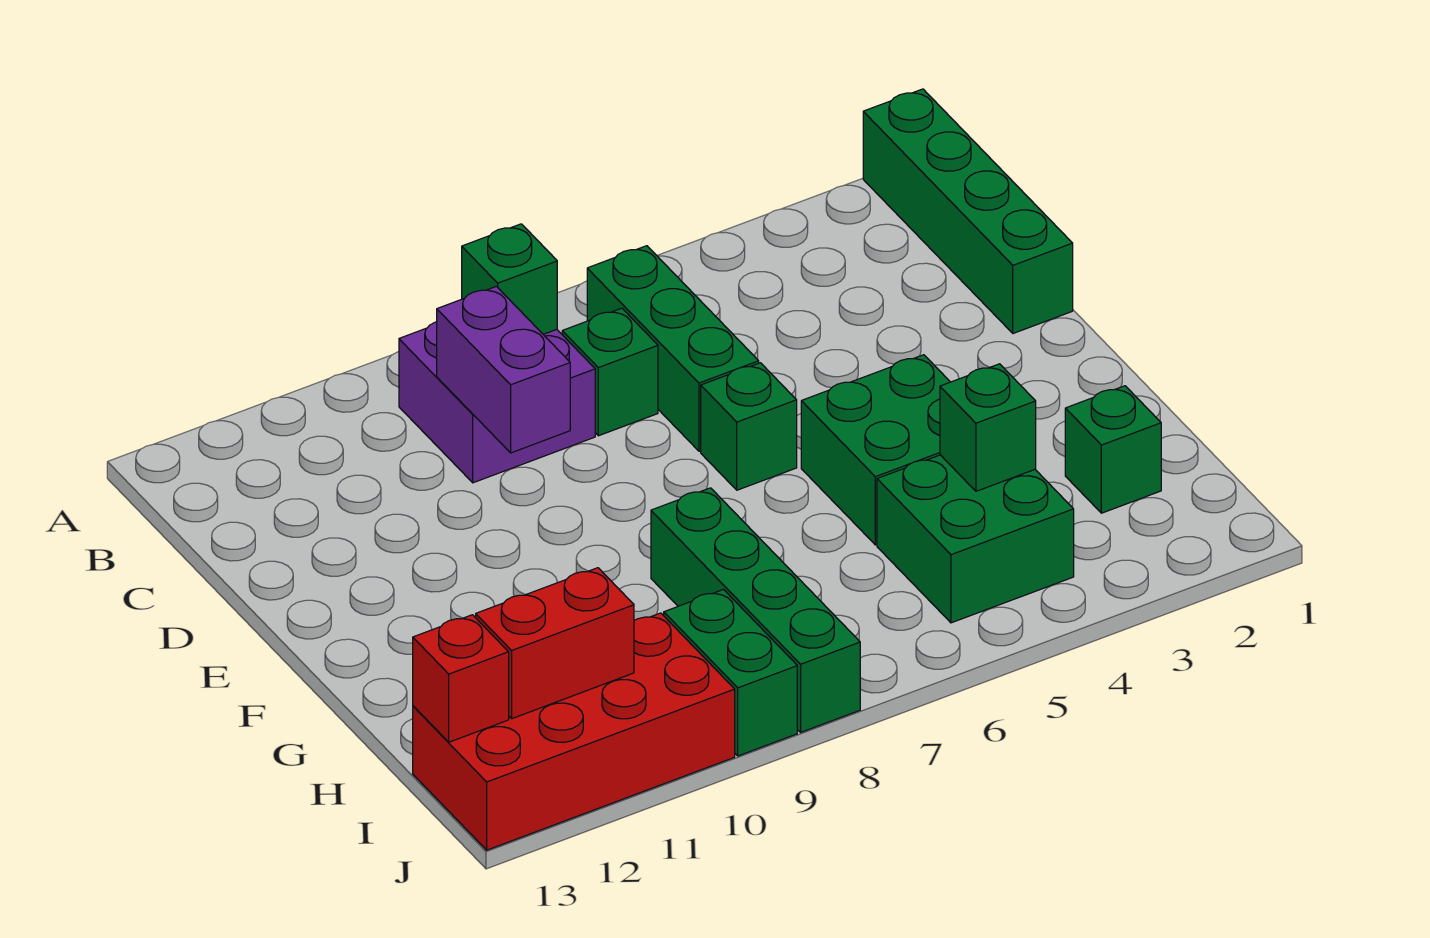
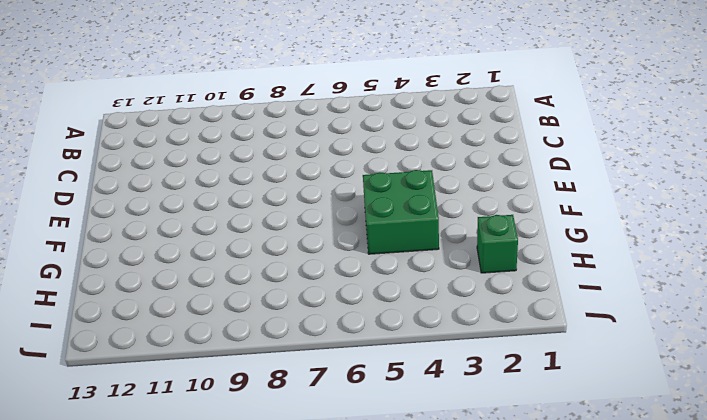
none -> green 1x4 brick [863,89,1073,333]
none -> green 1x3 brick [587,246,759,451]
none -> purple 2x2 brick [399,322,595,483]

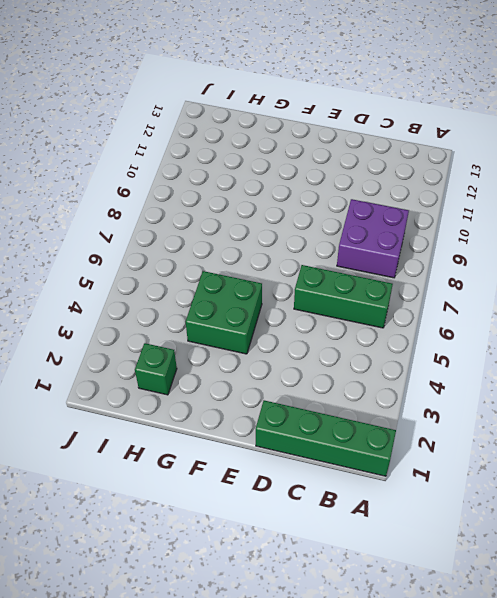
none -> green 1x1 brick [562,308,658,436]
none -> green 1x1 brick [701,363,797,490]
none -> green 1x4 brick [651,488,860,732]

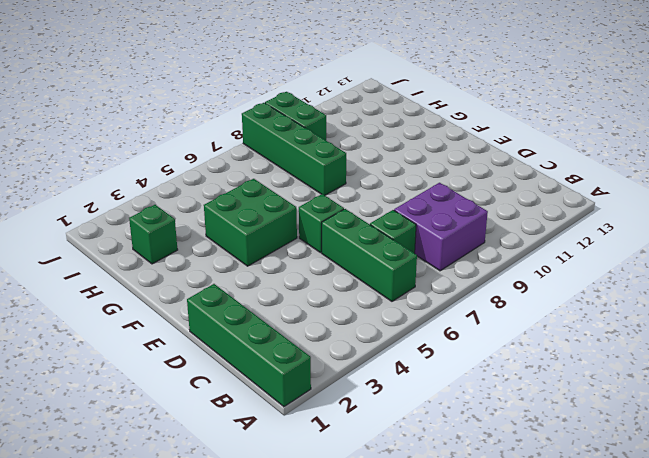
none -> green 2x2 brick [877,455,1074,623]
none -> red 2x4 brick [413,613,735,850]
none -> green 1x1 brick [462,224,557,334]

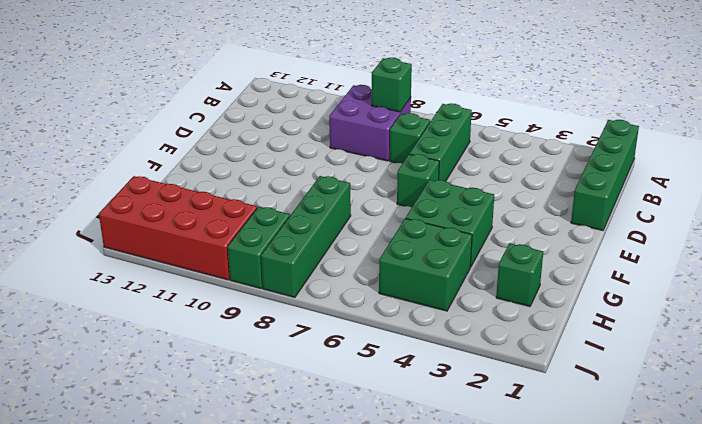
none -> purple 1x2 brick [437,286,570,453]
none -> green 1x1 brick [940,364,1036,491]
none -> red 1x2 brick [476,568,634,719]

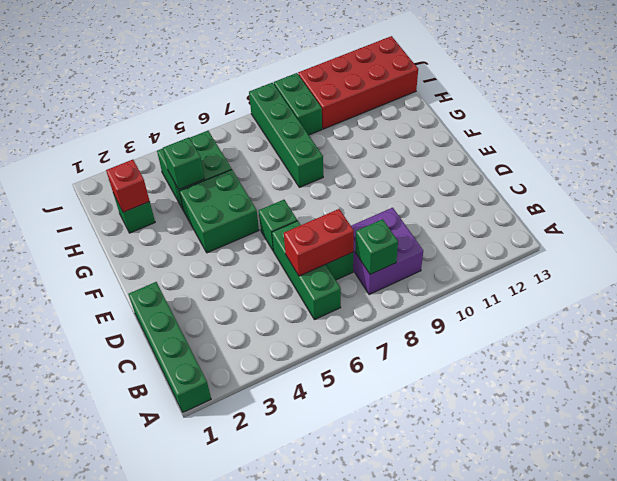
red 1x2 brick [284,209,354,276] -> red 1x2 brick moved to [476,568,634,719]
red 1x1 brick [106,160,150,212] -> red 1x1 brick moved to [413,615,509,742]
none -> purple 1x2 brick [437,286,570,453]

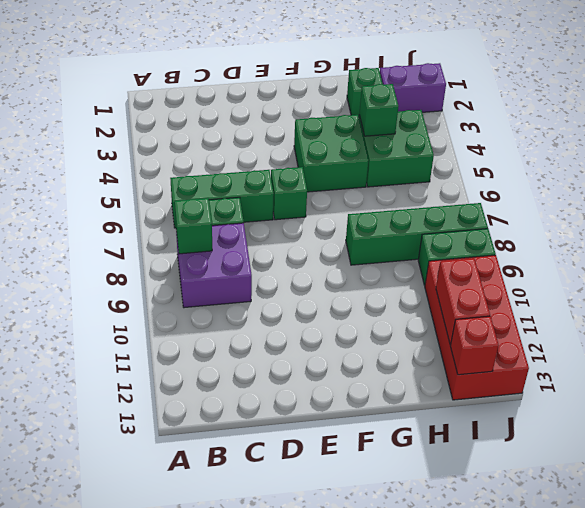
purple 1x2 brick [380,63,446,112] -> purple 1x2 brick moved to [437,286,570,453]
none -> green 1x4 brick [863,89,1073,333]

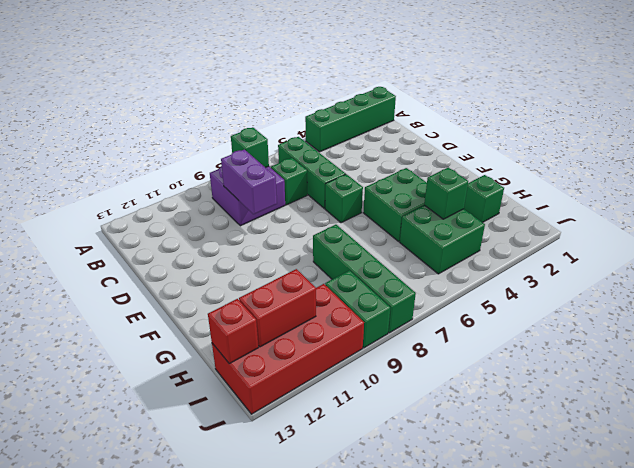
green 1x4 brick [305,87,396,152] -> green 1x4 brick turned to [863,89,1073,333]

